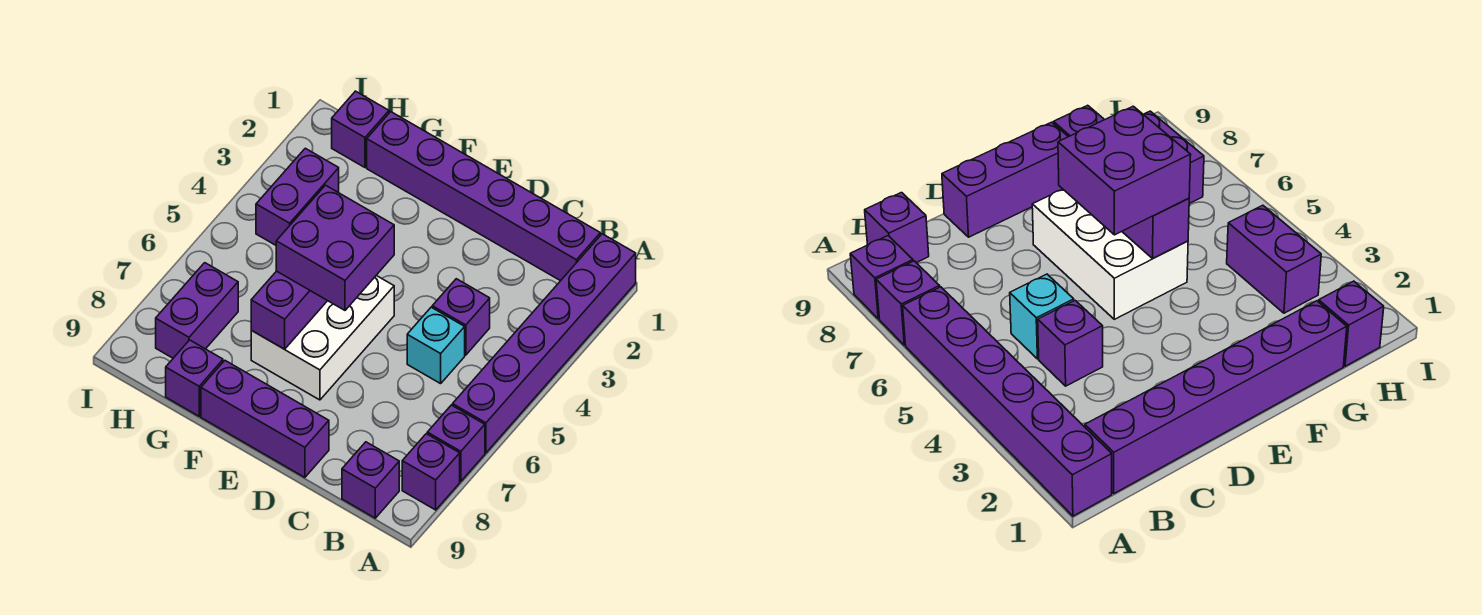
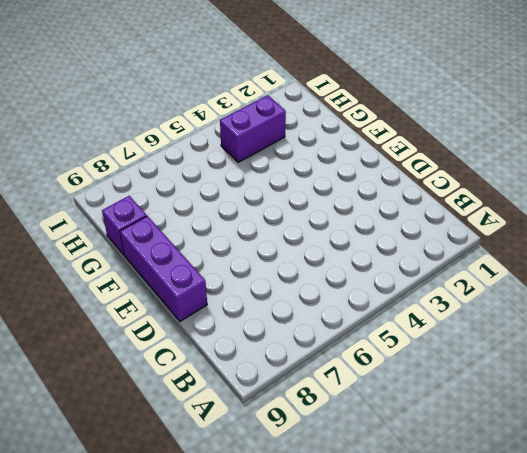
none -> purple 1x6 brick [453,234,636,453]
none -> purple 1x1 brick [427,405,485,481]
none -> purple 1x1 brick [402,434,460,510]

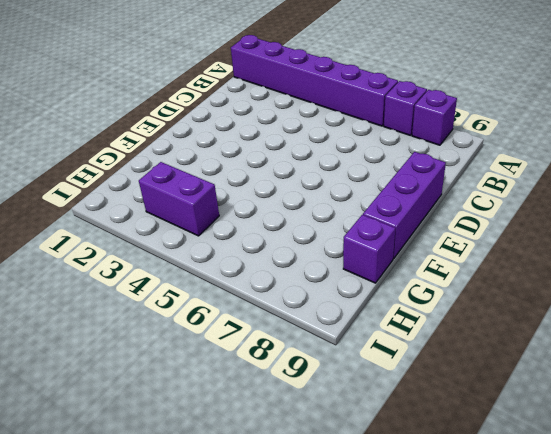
none -> purple 1x6 brick [367,112,600,281]
none -> purple 1x1 brick [342,442,399,518]
none -> purple 1x1 brick [432,279,490,355]

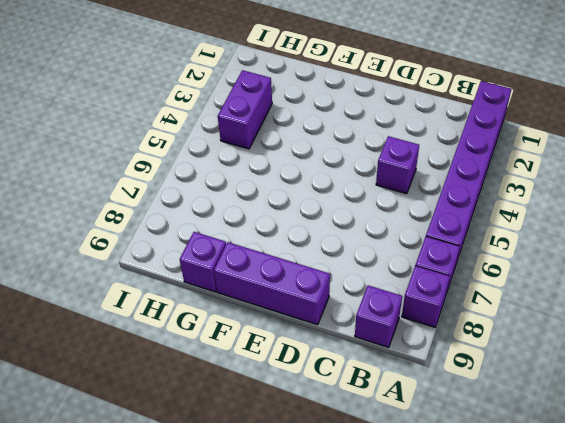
none -> purple 1x6 brick [367,112,600,281]
none -> cyan 1x1 brick [407,307,465,384]
none -> white 2x3 brick [251,276,394,400]

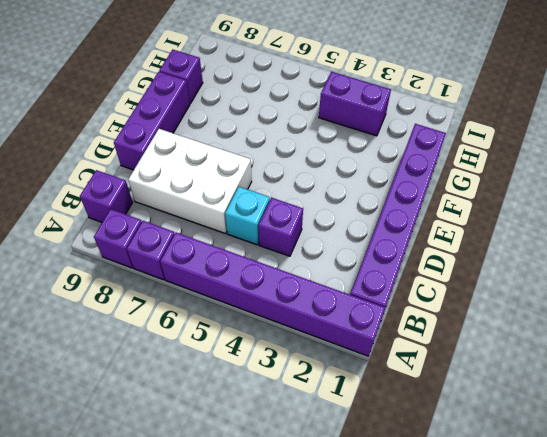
white 2x3 brick [128,129,252,234] -> white 2x3 brick moved to [251,276,394,400]
none -> purple 1x1 brick [332,91,389,167]
none -> purple 1x2 brick [156,263,238,358]
none -> purple 1x3 brick [251,271,327,349]

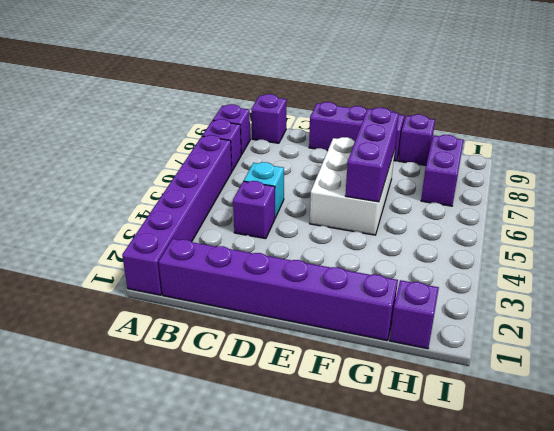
none -> purple 1x2 brick [256,148,339,245]
none -> purple 2x2 brick [276,185,394,310]

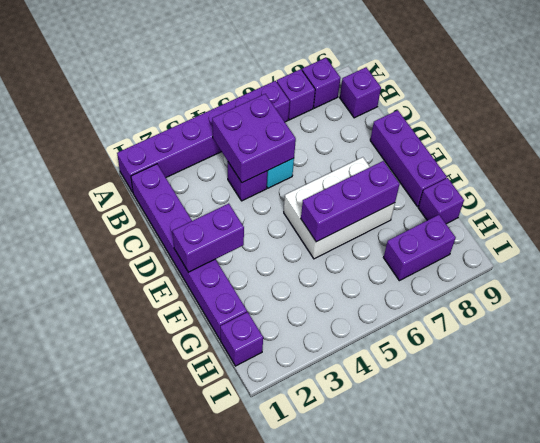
purple 2x2 brick [212,94,296,183] -> purple 2x2 brick moved to [276,185,394,310]
purple 1x2 brick [173,204,244,272] -> purple 1x2 brick moved to [256,148,339,245]

